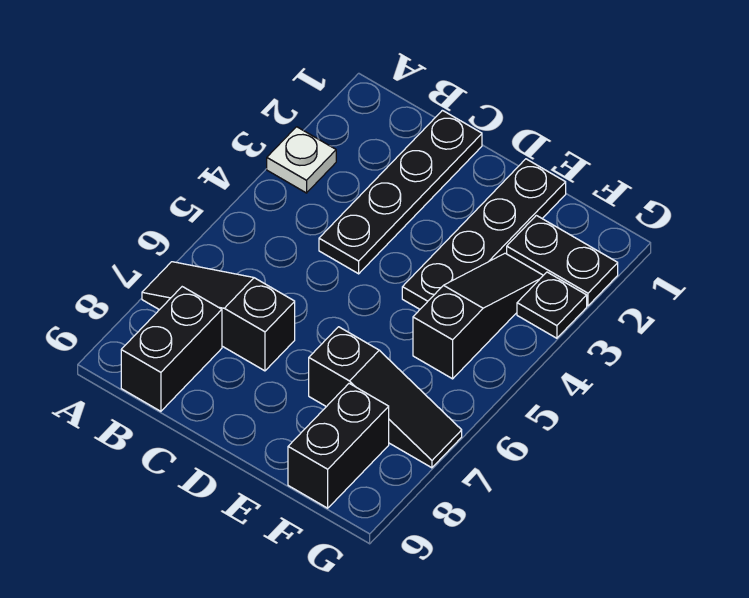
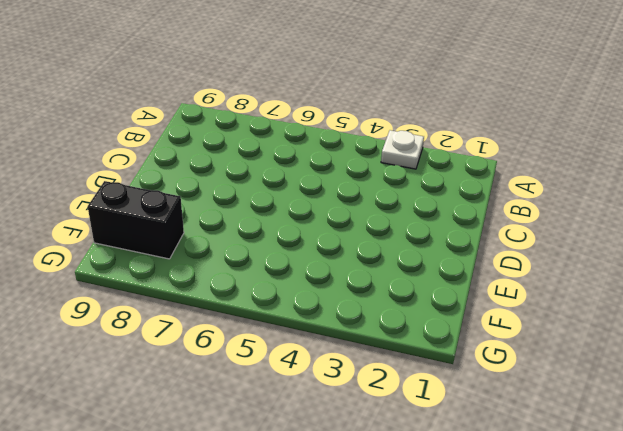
none -> black 1x3 slope [142,262,295,371]
none -> black 1x2 brick [121,287,222,411]

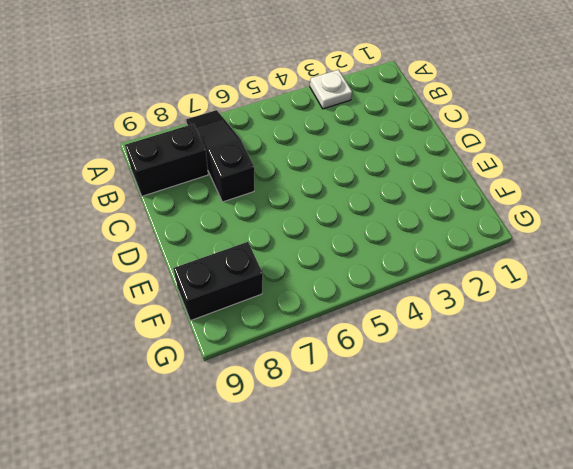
none -> black 1x4 plate [319,110,482,274]
none -> black 1x4 plate [402,159,566,309]

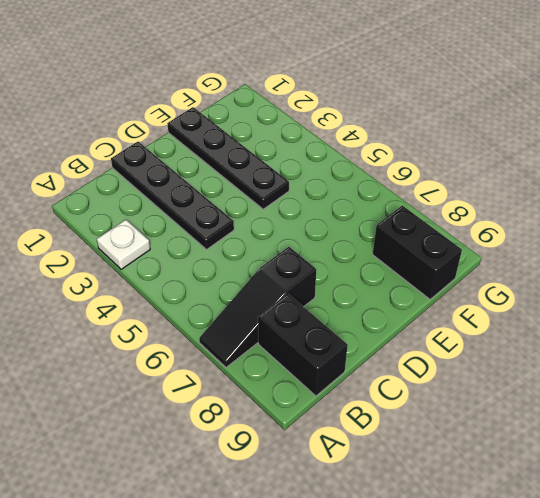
none -> black 1x3 slope [309,327,462,468]
none -> black 1x2 plate [507,215,618,306]

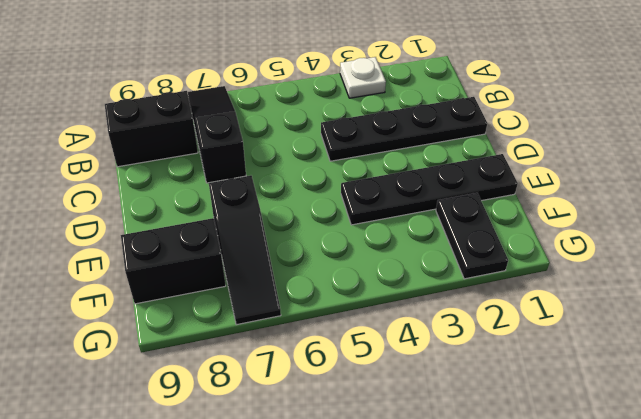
none -> black 1x3 slope [413,253,543,379]
none -> black 1x1 plate [517,272,587,338]

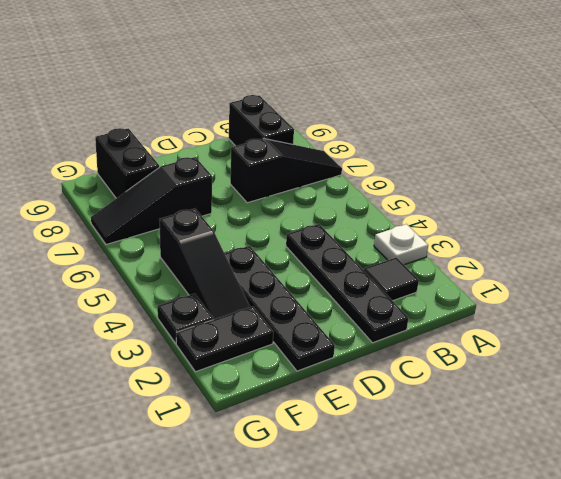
black 1x1 tile [364,257,419,301] -> none

